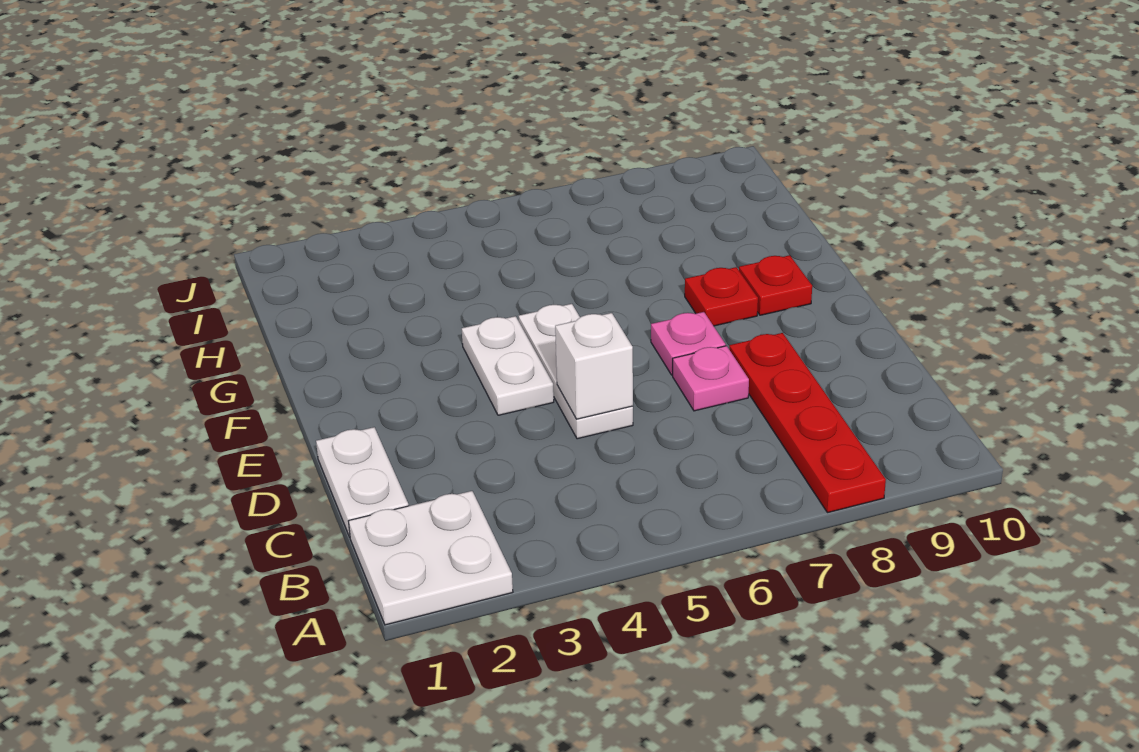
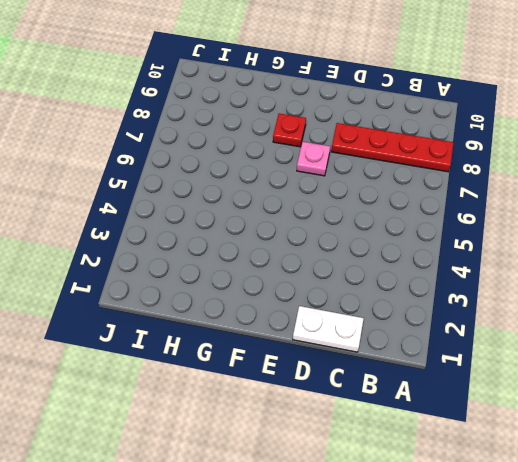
none -> white 2x2 plate [349,491,513,625]
none -> white 1x3 plate [519,304,633,439]

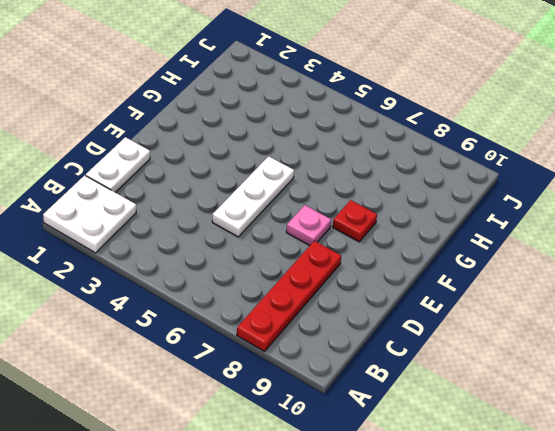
none -> pink 1x1 plate [673,346,749,411]
none -> white 1x2 plate [462,316,554,415]

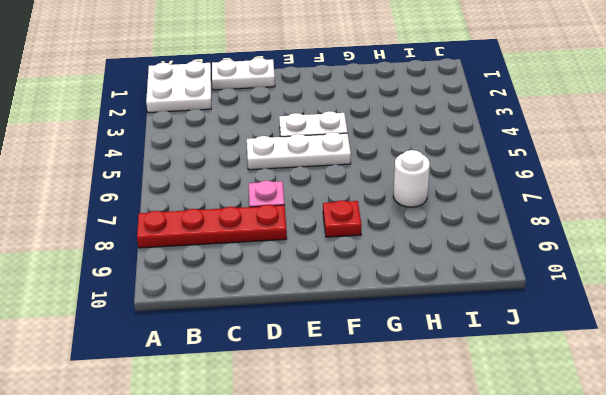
white 1x1 round brick [393,150,430,207] -> none
none -> pink 1x1 plate [651,312,726,375]
none -> red 1x1 plate [739,255,812,315]

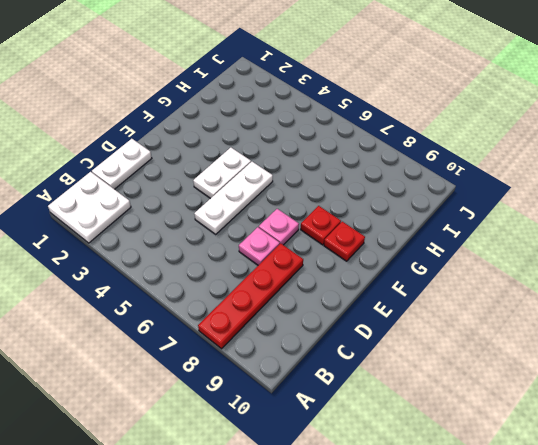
none -> white 1x1 brick [555,313,633,419]

